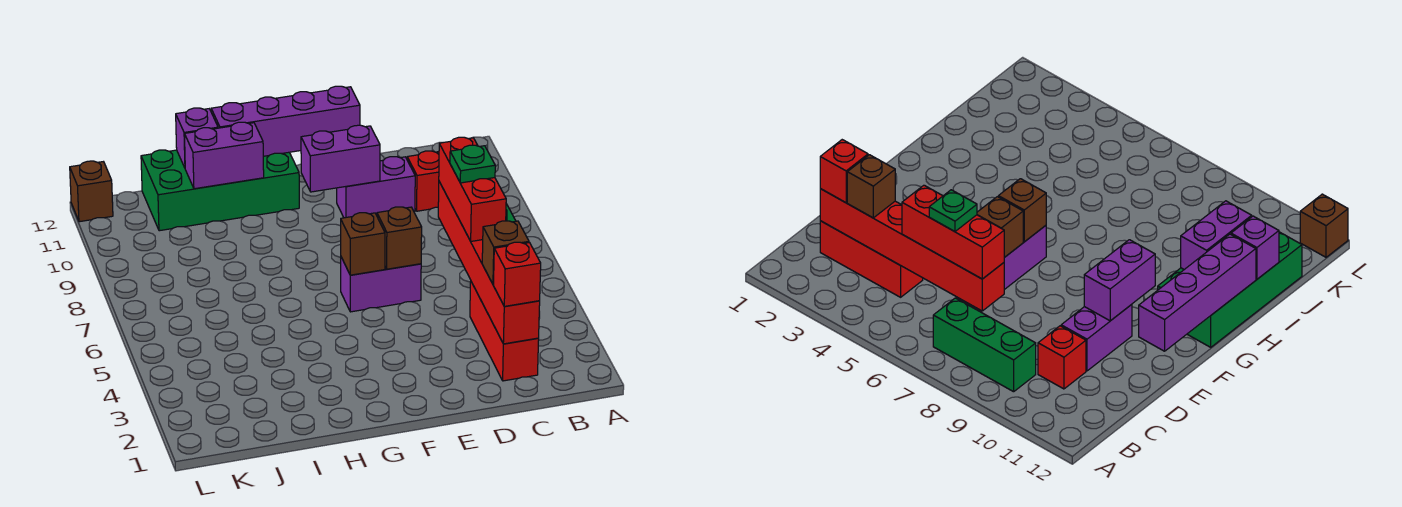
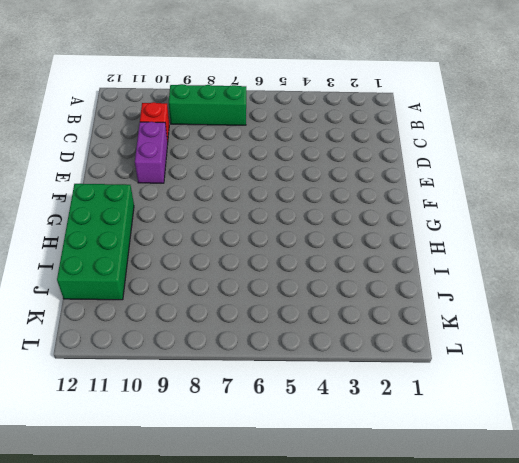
none -> red 1x3 brick [470,282,539,381]
none -> purple 1x2 brick [341,257,421,312]
none -> brown 1x1 brick [70,161,113,222]

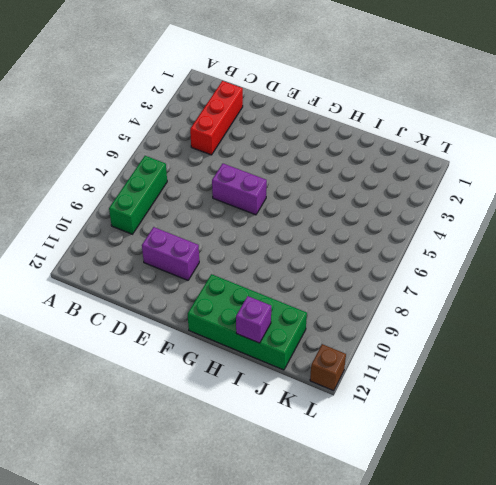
none -> red 1x1 brick [407,151,439,211]
none -> red 1x6 brick [438,182,540,344]
none -> brown 1x1 brick [377,207,422,269]

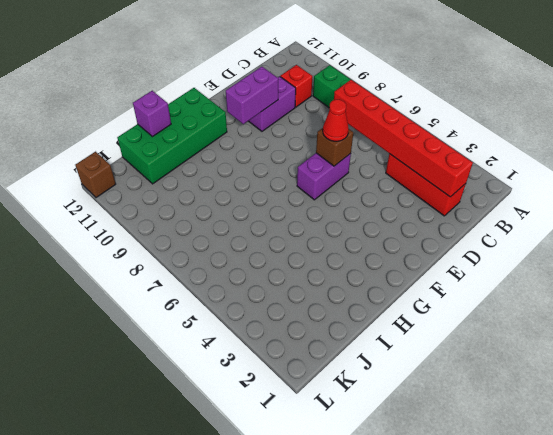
red 1x1 cone [323,99,349,141] -> none
none -> purple 1x4 brick [211,86,360,156]
none -> brown 1x1 brick [341,213,385,275]
none -> purple 1x2 brick [185,122,264,189]

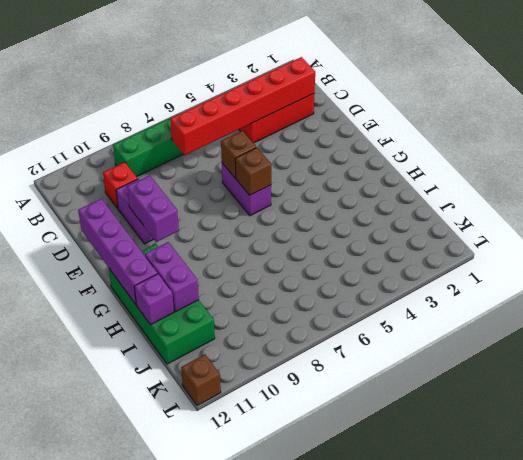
none -> red 1x1 brick [494,242,541,306]
none -> brown 1x1 brick [482,221,529,284]
none -> red 1x3 brick [439,137,506,241]

